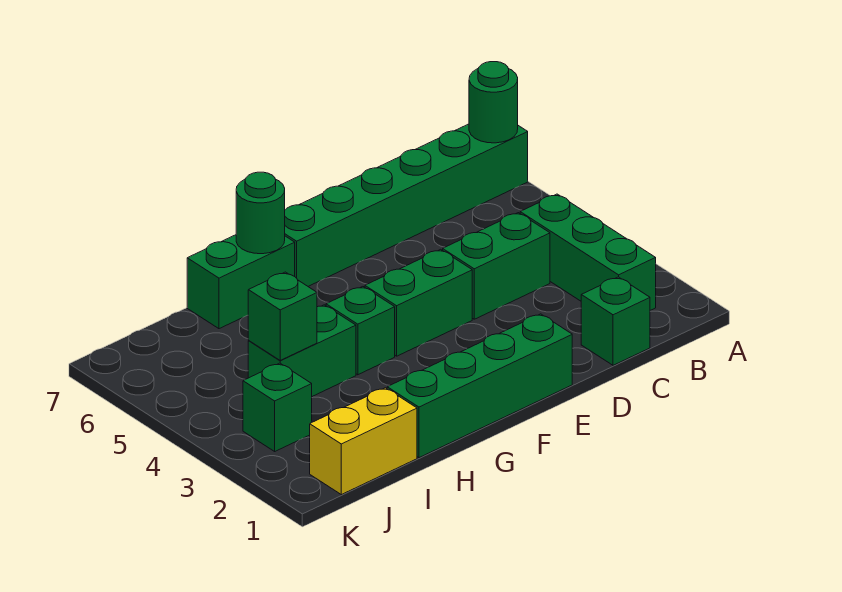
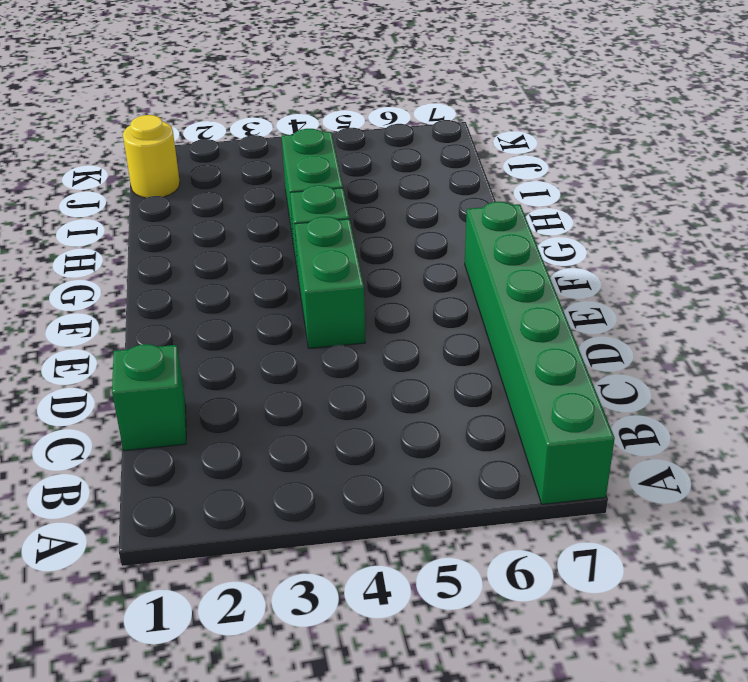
yellow 1x1 round brick [123,115,180,198] -> yellow 1x2 brick [310,388,417,495]
none -> green 1x3 brick [520,194,656,310]
none -> green 1x2 brick [443,213,550,319]
none -> green 1x4 brick [387,314,572,458]

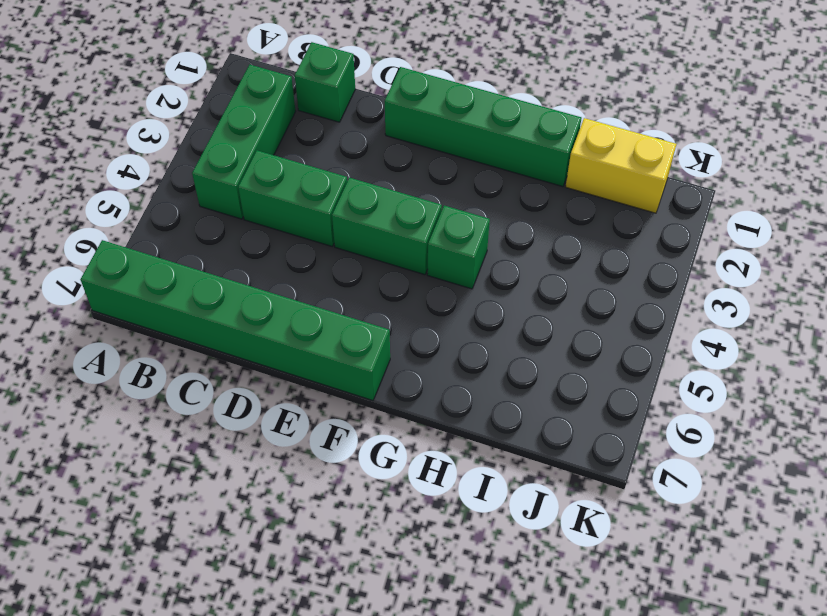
none -> green 1x2 brick [187,235,295,329]
none -> green 1x2 brick [248,305,356,396]
none -> green 1x1 brick [243,363,312,451]

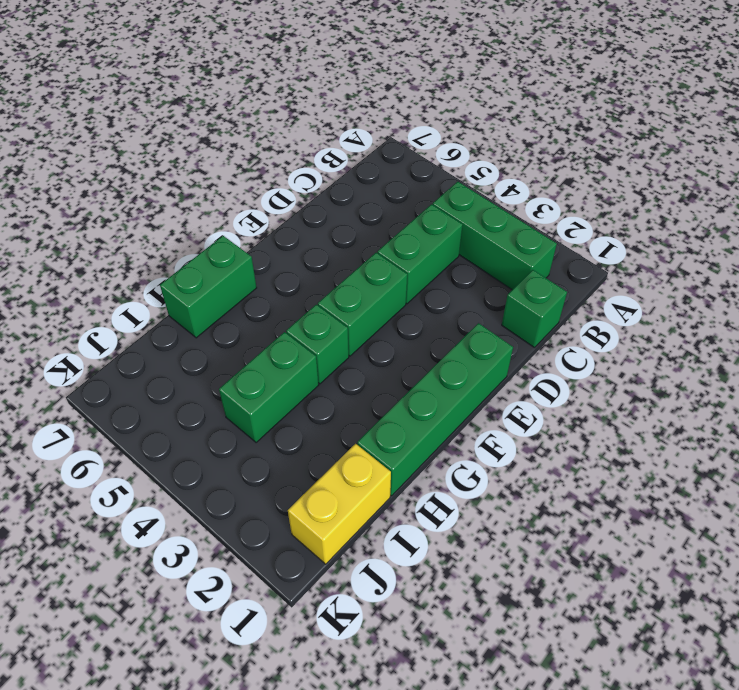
none -> green 1x6 brick [285,124,528,286]
none -> green 1x1 brick [243,363,312,451]
none -> green 1x1 round brick [469,62,518,143]

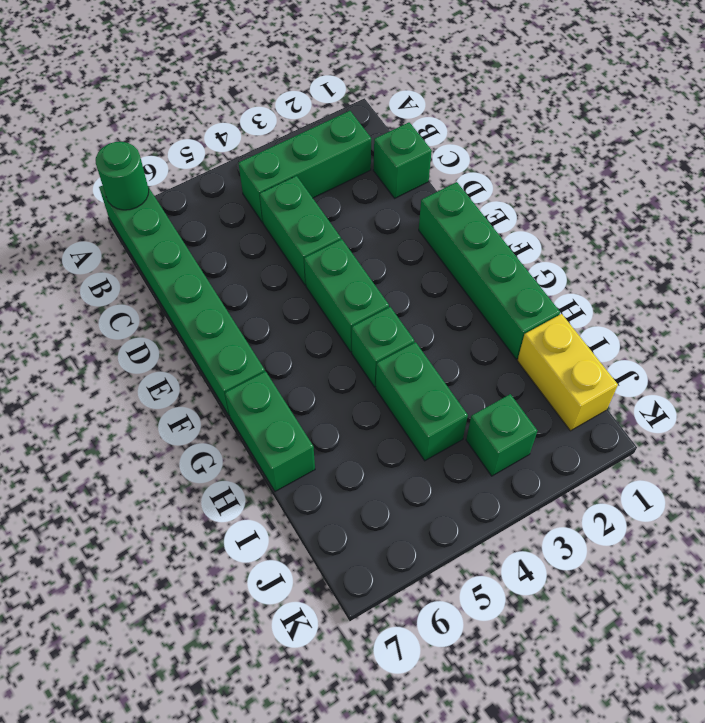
none -> green 1x1 round brick [236,172,285,254]
none -> green 1x1 brick [248,272,317,360]

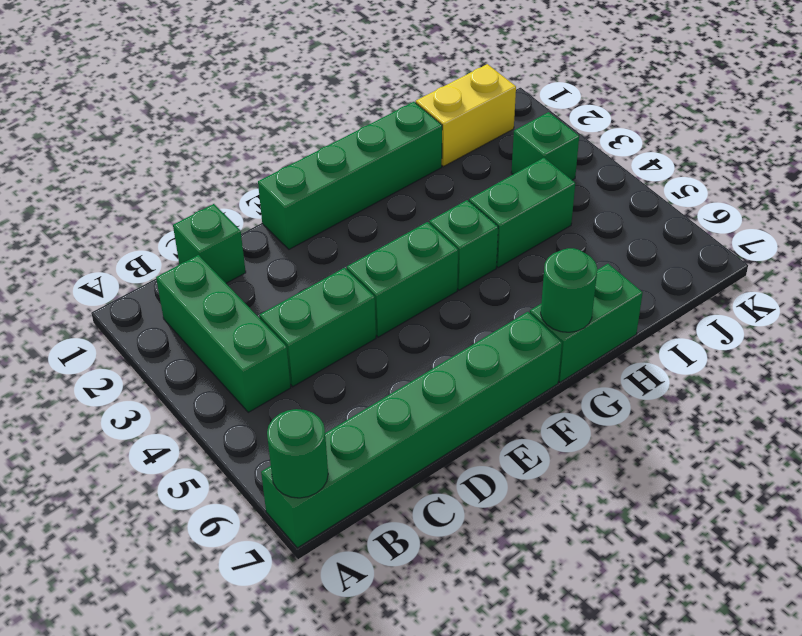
none -> green 1x1 brick [248,272,317,360]

